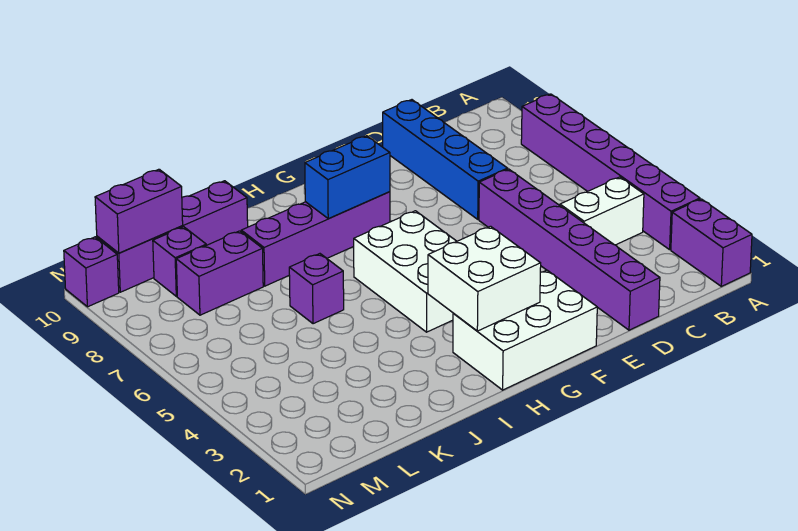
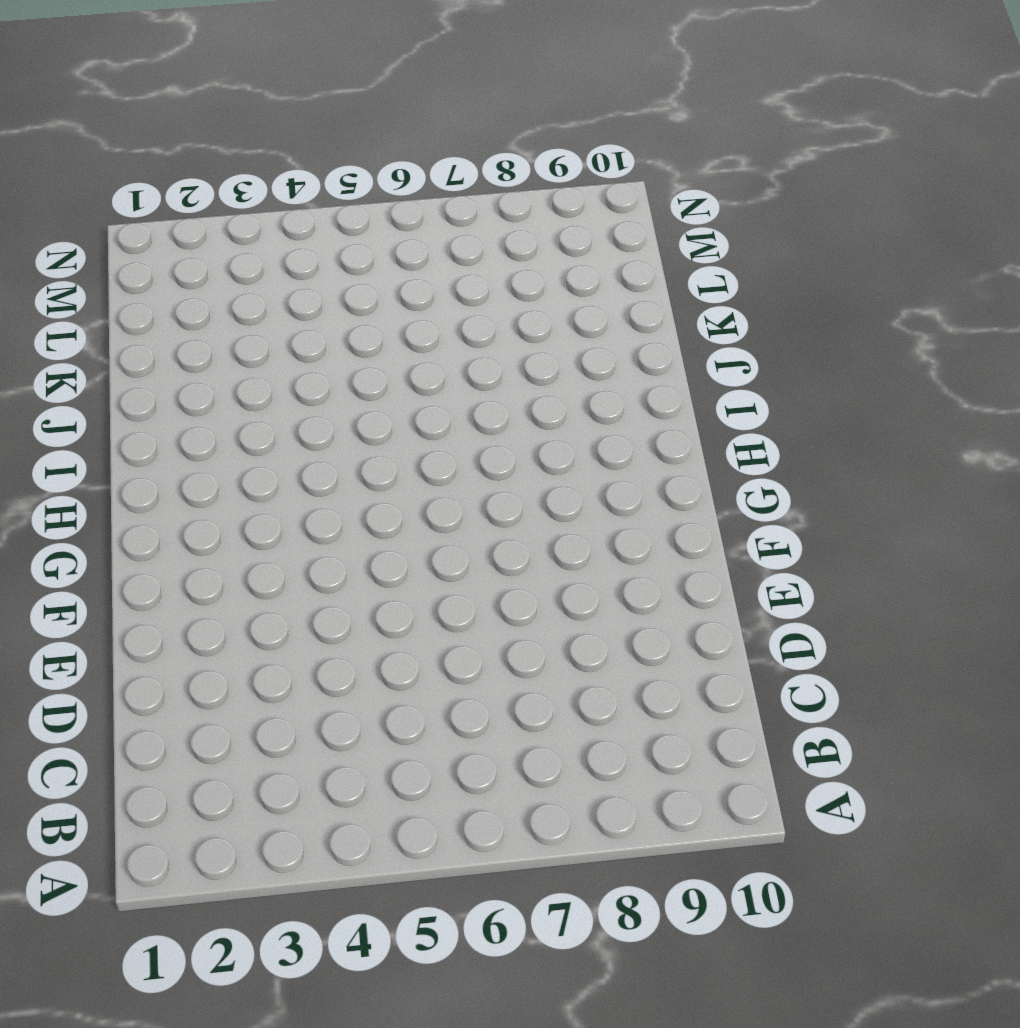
none -> purple 1x2 brick [671,199,752,286]
none -> purple 1x6 brick [521,94,700,250]
none -> white 1x2 brick [560,177,644,245]

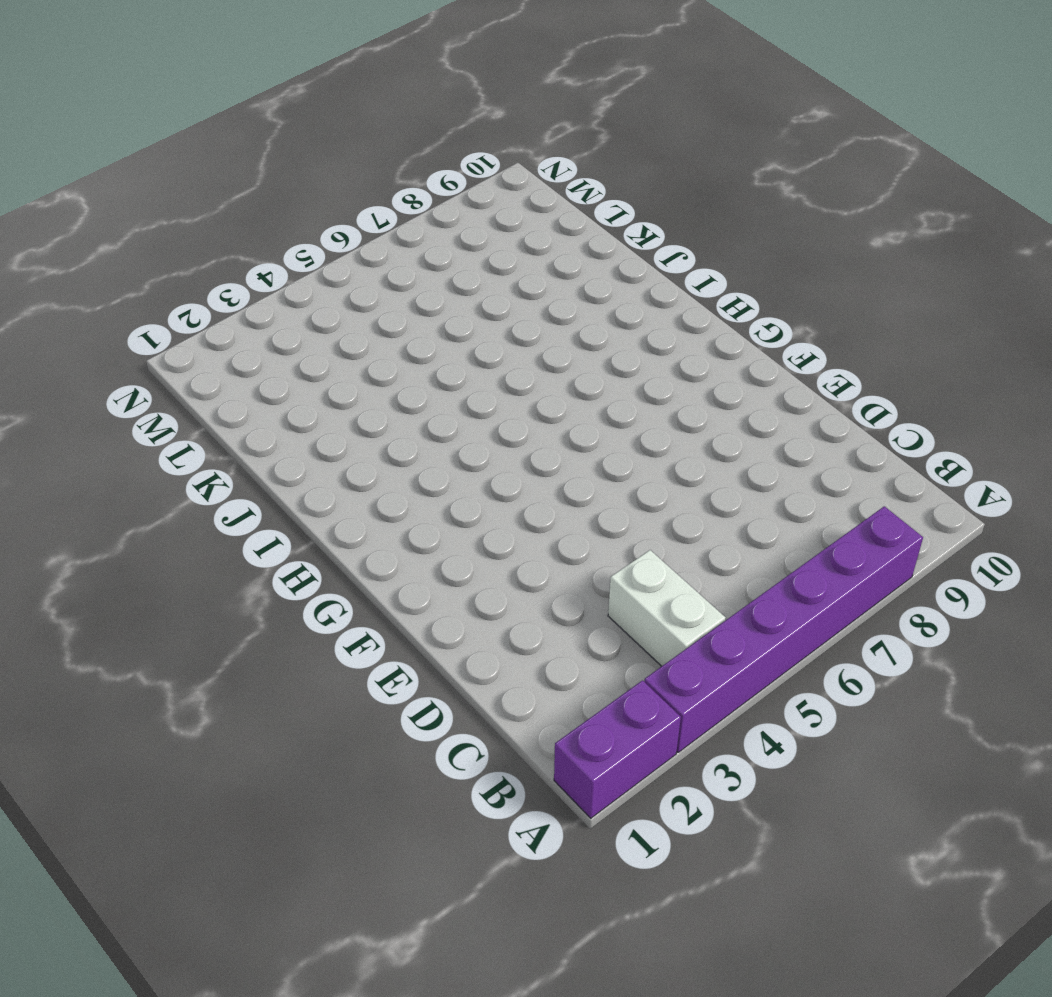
none -> purple 1x6 brick [479,169,660,330]
none -> blue 1x4 brick [383,100,508,219]
none -> white 2x3 brick [453,270,597,390]

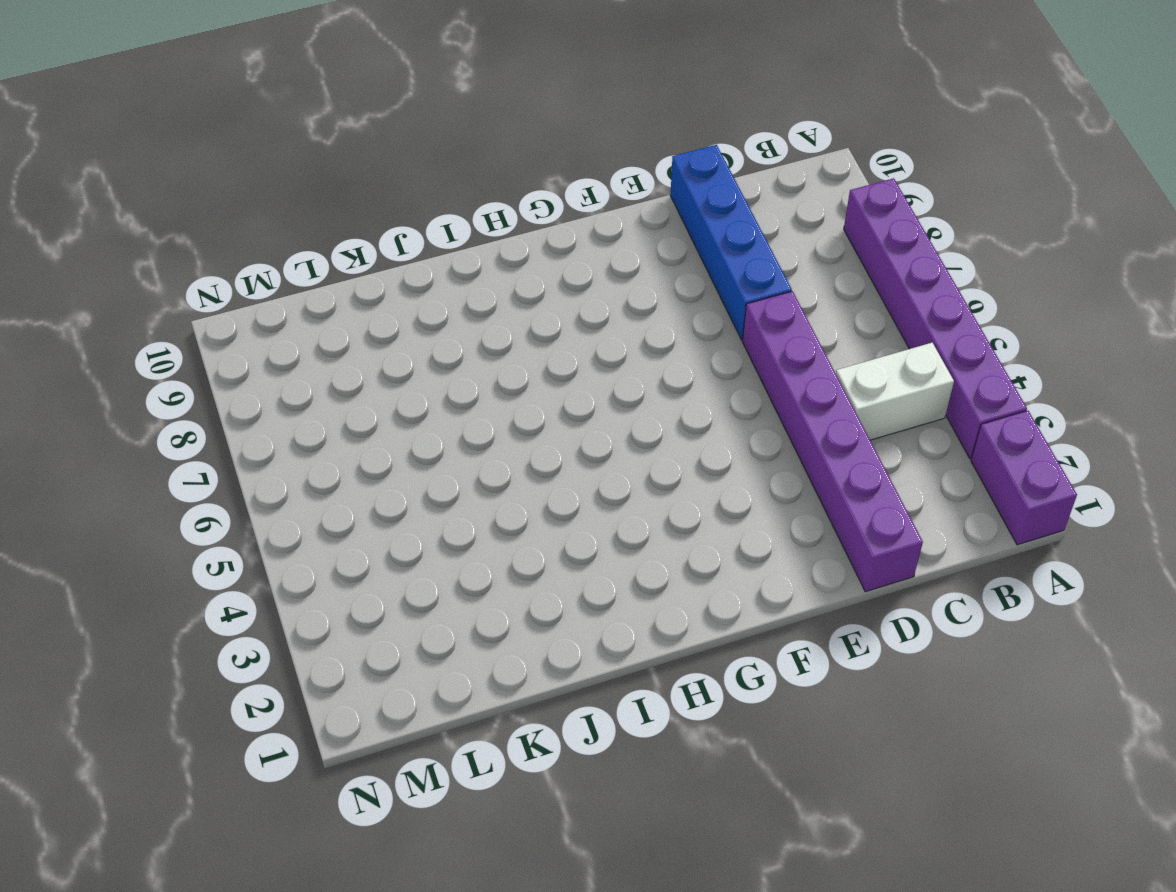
none -> white 2x3 brick [453,270,597,390]
none -> white 2x3 brick [354,211,457,332]
none -> purple 1x4 brick [241,192,390,286]

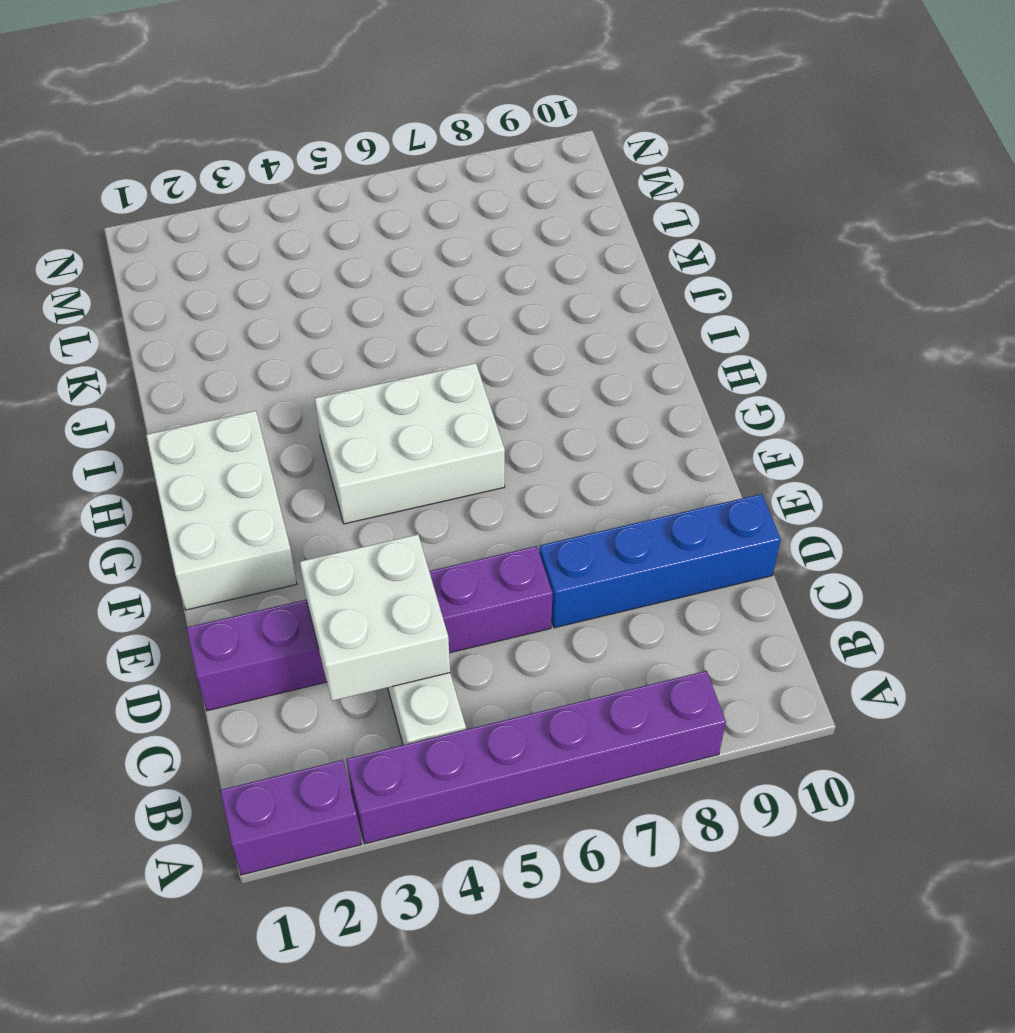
white 2x2 brick [300,534,450,701] -> white 2x2 brick moved to [428,226,541,331]
none -> purple 1x4 brick [241,192,390,286]
none -> purple 1x1 brick [289,254,344,324]
none -> purple 1x4 brick [97,181,248,292]

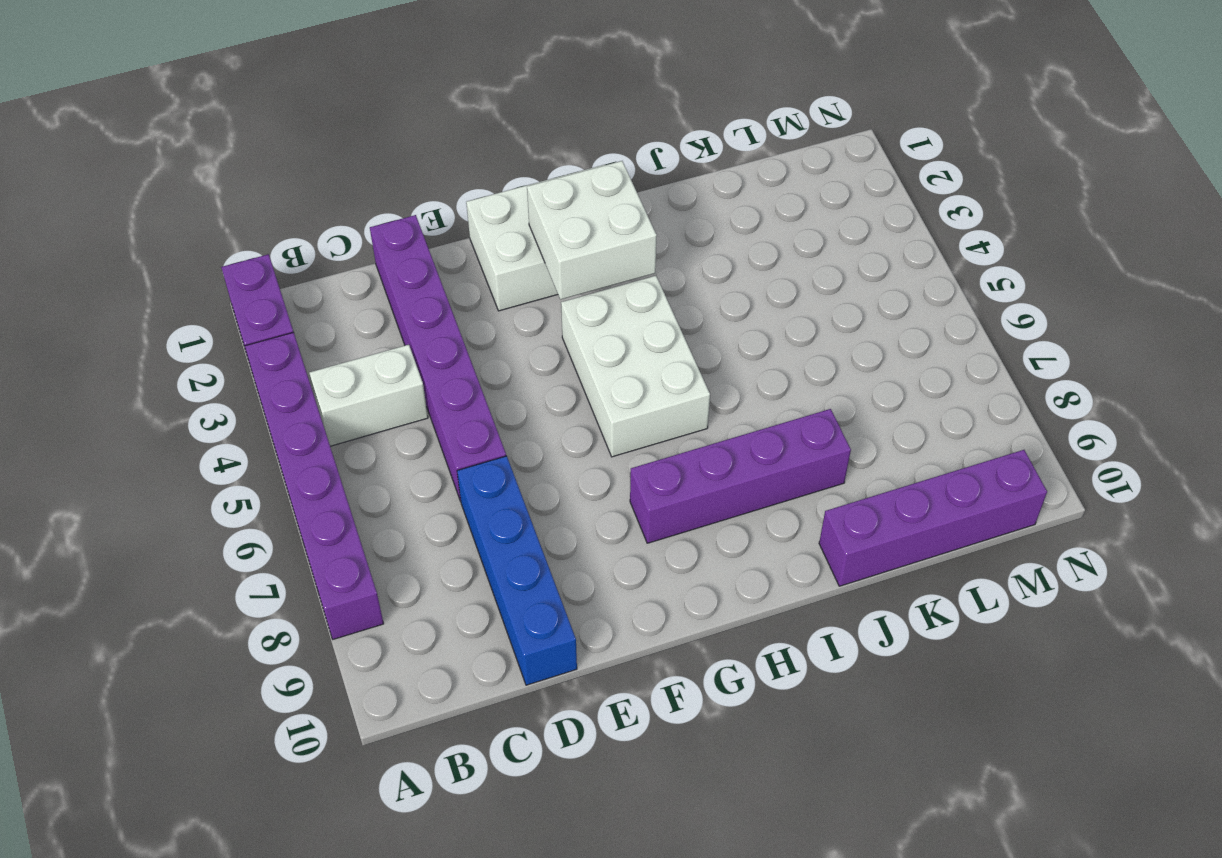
none -> purple 1x1 brick [289,254,344,324]
none -> purple 1x2 brick [176,231,263,315]
none -> purple 1x1 brick [153,227,206,296]

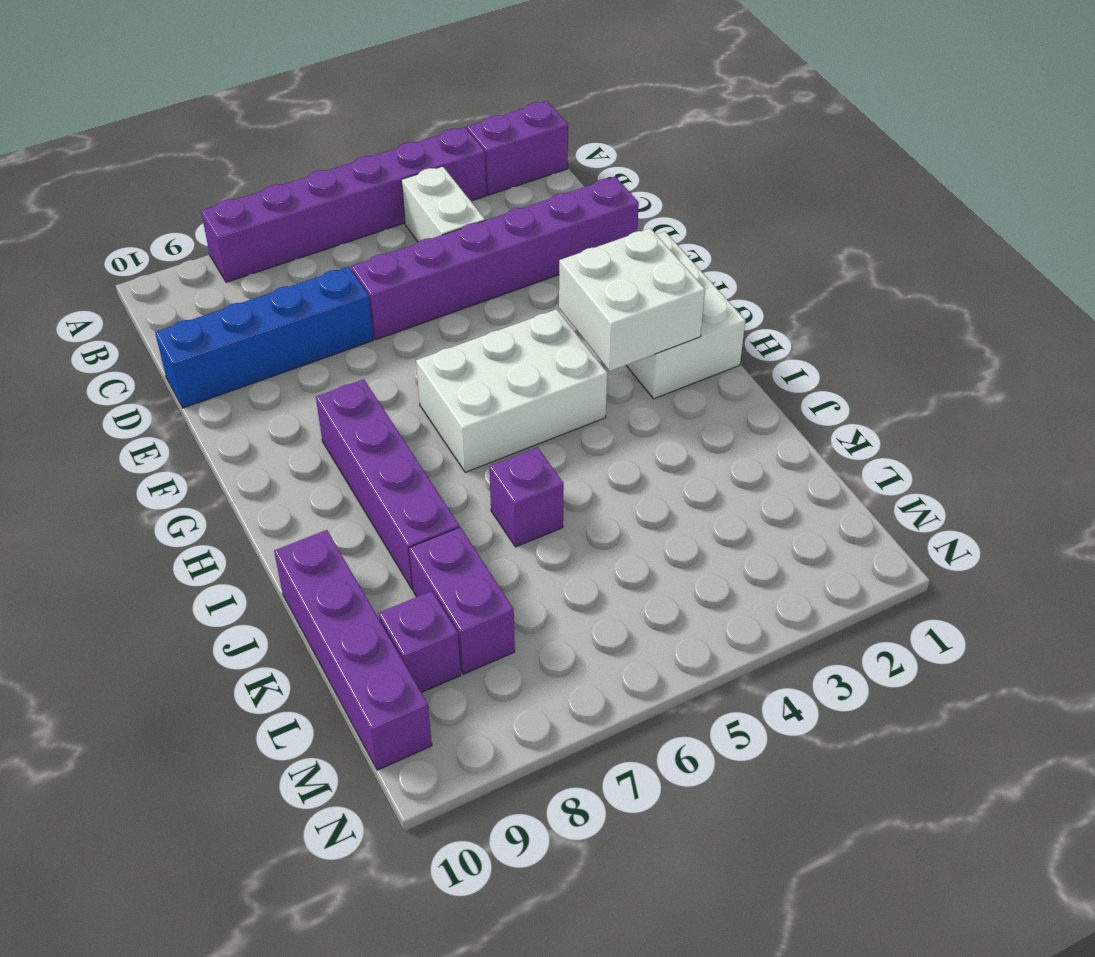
none -> purple 1x1 brick [64,237,119,307]
none -> blue 1x2 brick [305,136,390,219]
none -> purple 1x2 brick [95,169,183,253]

